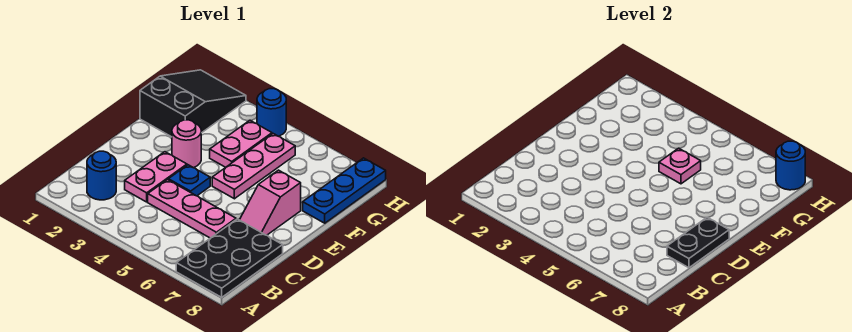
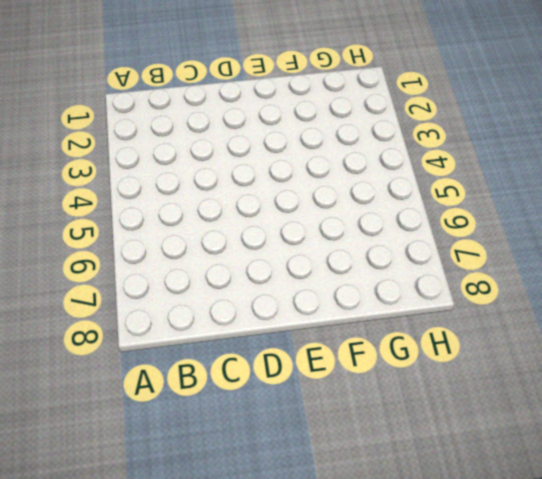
none -> black 2x3 plate [176,219,283,297]
none -> blue 1x1 round brick [87,151,116,200]
none -> pink 1x2 plate [125,152,187,202]

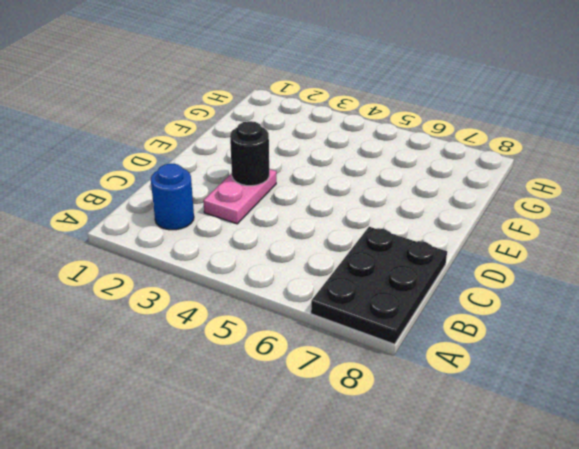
black 1x1 round brick [230,121,269,186] -> none
none -> pink 1x3 plate [148,180,236,238]
none -> blue 1x1 plate [168,165,210,196]
none -> pink 1x2 slope [240,170,301,235]

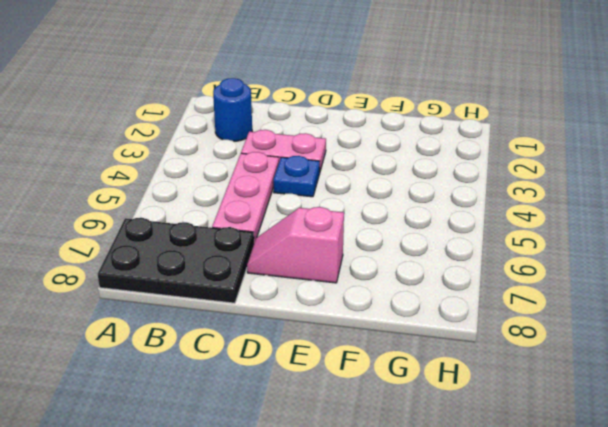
none -> pink 1x1 round brick [172,120,201,168]
none -> pink 1x3 plate [212,134,295,199]
none -> black 2x3 slope [140,70,246,137]

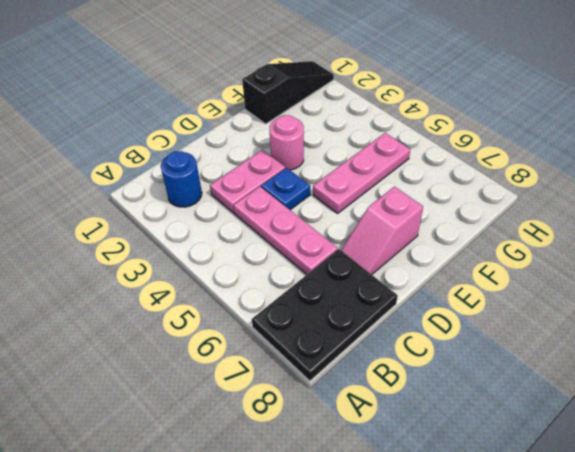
black 1x3 slope [242,61,334,124] -> black 2x3 slope [140,70,246,137]
none -> pink 1x2 plate [210,120,272,167]
none -> blue 1x3 plate [303,158,386,223]
none -> blue 1x1 round brick [257,89,286,136]

